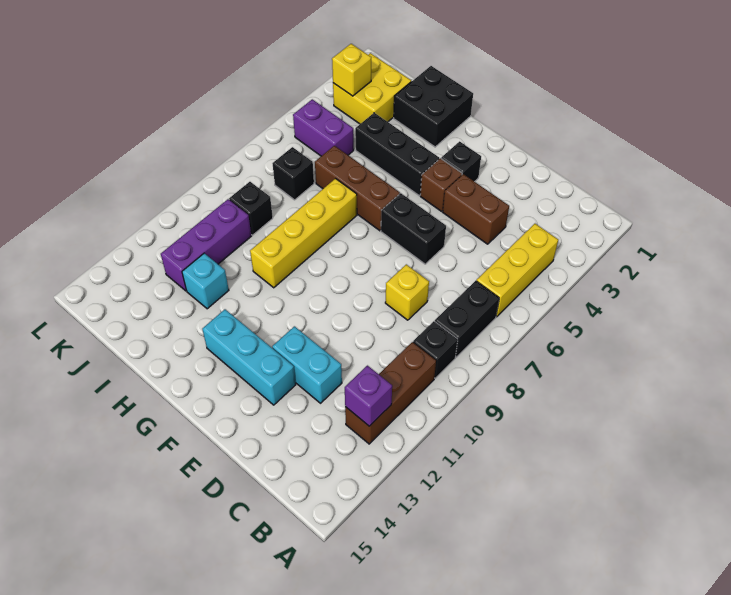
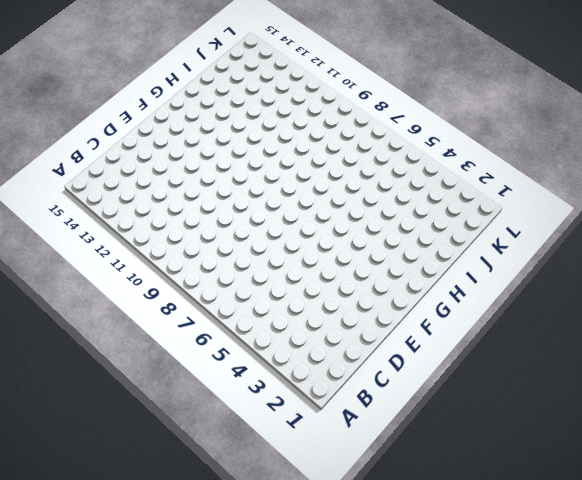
none -> yellow 1x3 brick [476,224,558,317]
none -> black 1x2 brick [435,281,499,357]
none -> black 1x1 brick [413,321,458,378]

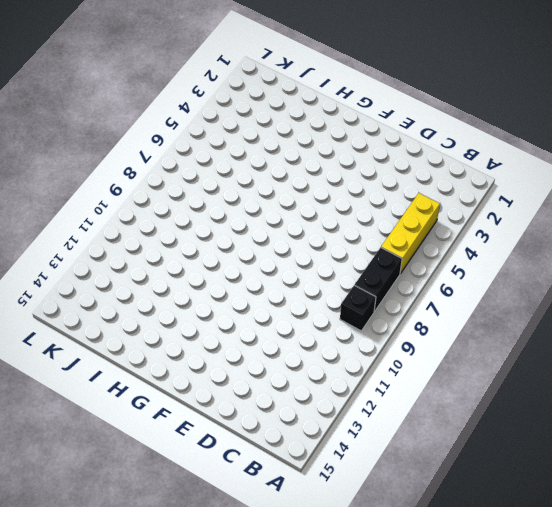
none -> brown 1x3 brick [345,342,436,444]
none -> brown 1x2 brick [443,174,509,244]
none -> yellow 1x1 brick [385,264,429,320]

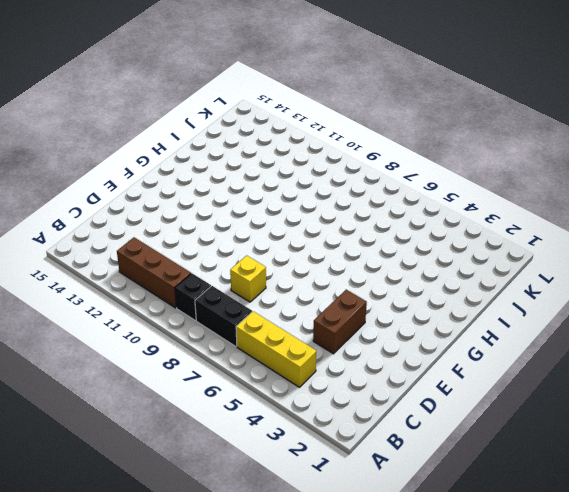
none -> cyan 1x2 brick [272,326,342,403]
none -> black 1x2 brick [381,193,446,264]
none -> cyan 1x3 brick [202,309,296,405]

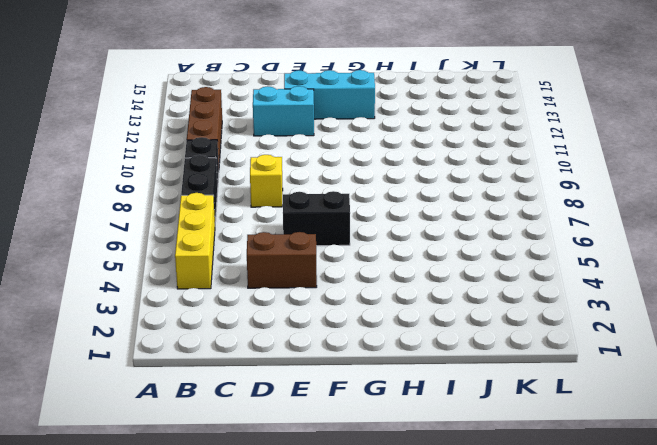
none -> black 1x1 brick [441,141,481,182]
none -> brown 1x1 brick [420,158,462,211]
none -> black 1x3 brick [355,113,439,195]

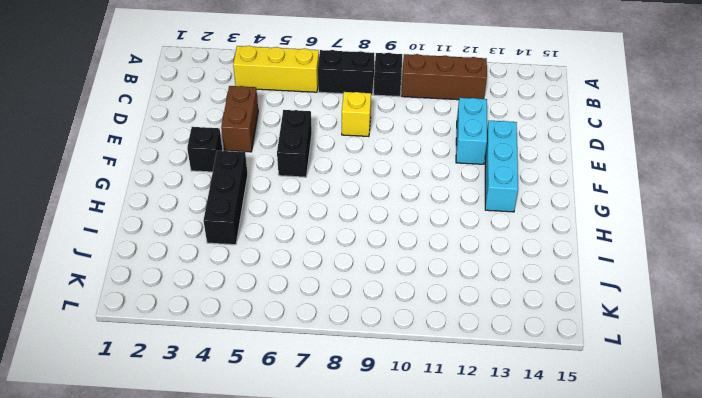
none -> brown 1x1 brick [420,158,462,211]
none -> brown 1x3 brick [315,146,400,231]
none -> black 2x2 brick [394,66,473,147]

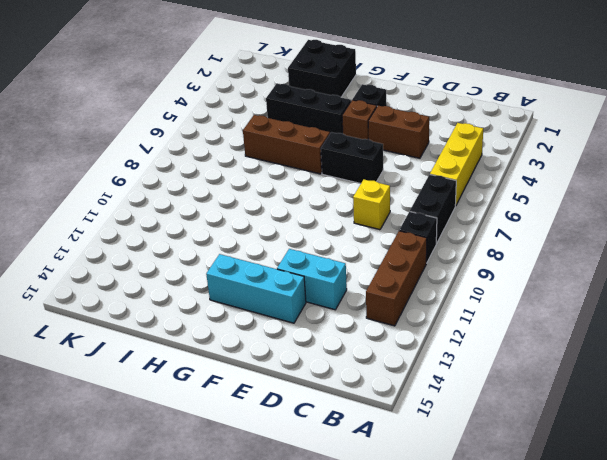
none -> yellow 1x4 brick [250,179,357,288]
none -> cyan 1x1 brick [182,253,229,309]
none -> yellow 2x2 brick [333,53,411,124]

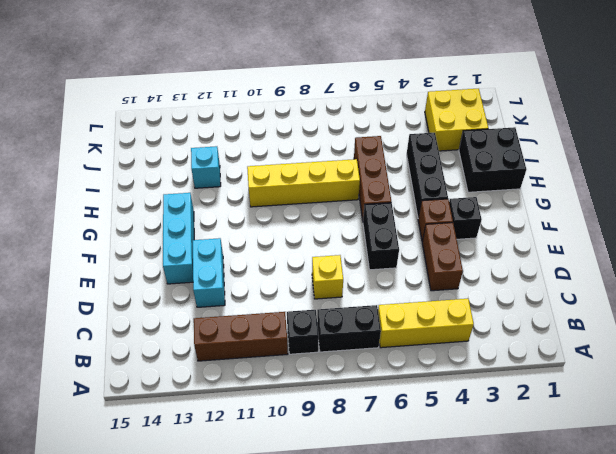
none -> purple 1x2 brick [293,99,354,156]
none -> black 1x1 brick [272,147,314,200]
none -> black 1x1 brick [229,182,273,235]

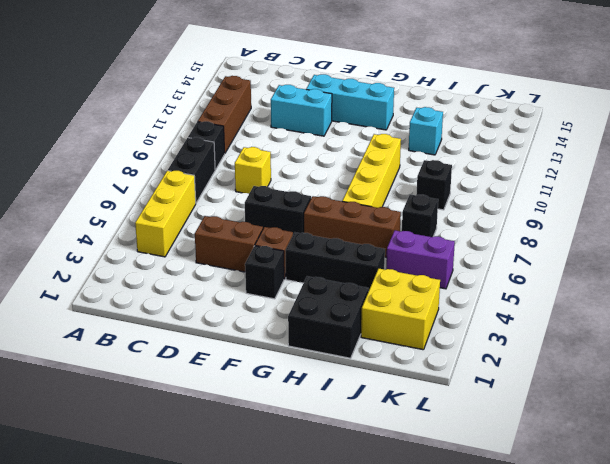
none -> purple 1x3 brick [161,199,251,291]
none -> purple 1x1 brick [345,366,392,426]
none -> yellow 1x1 brick [332,44,371,96]

